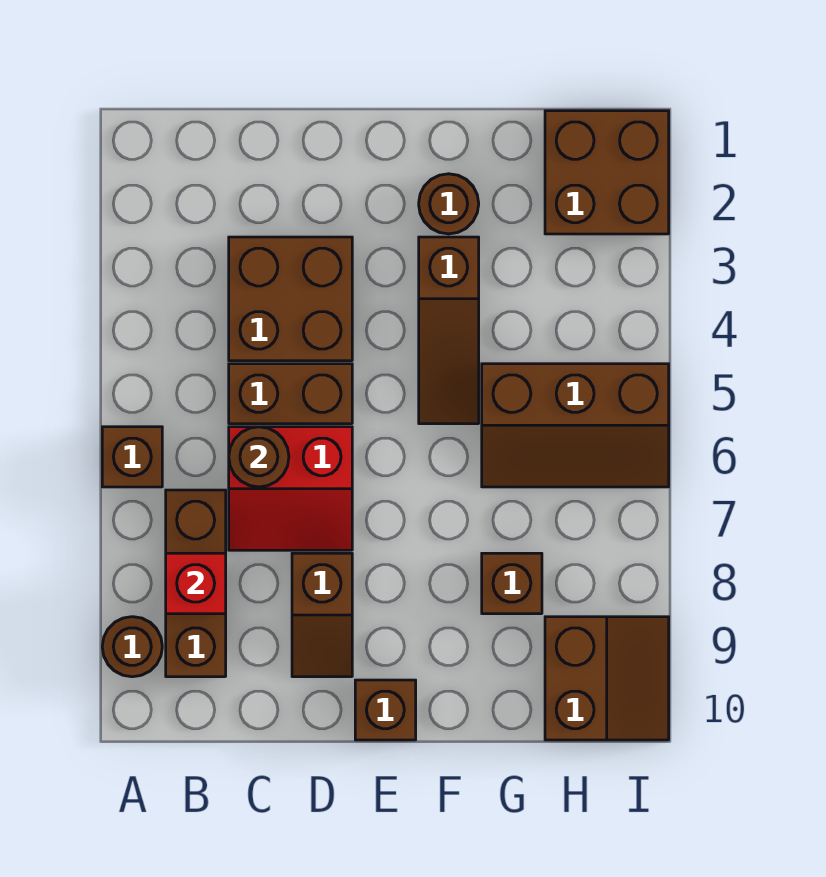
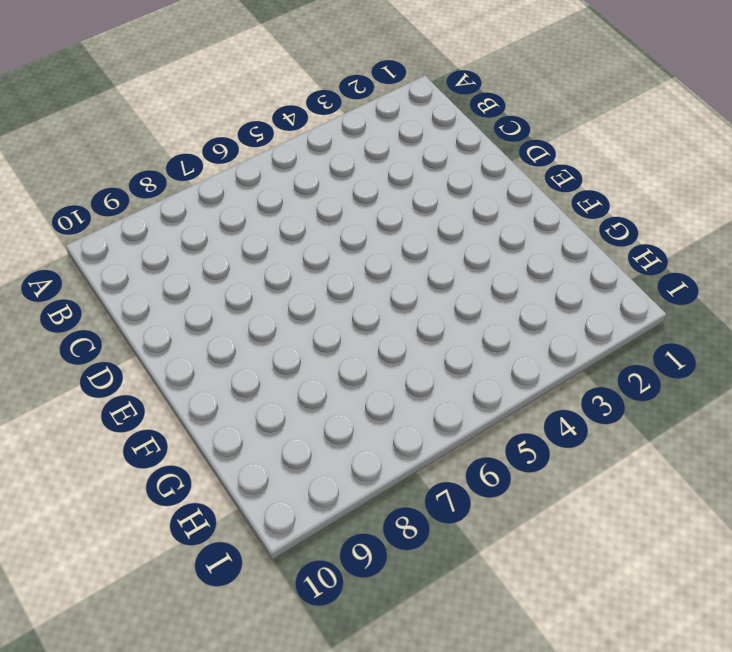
none -> brown 1x1 brick [102,427,162,487]
none -> brown 1x1 round brick [102,617,162,677]
none -> brown 1x3 brick [166,490,226,677]

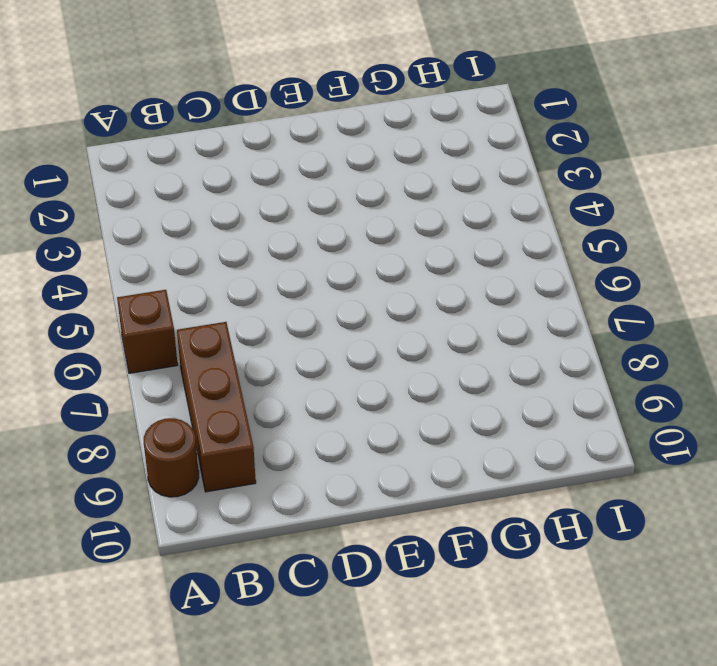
none -> brown 2x2 brick [229,237,352,361]
none -> brown 1x2 brick [229,364,352,424]
none -> red 2x2 slope [229,427,352,550]

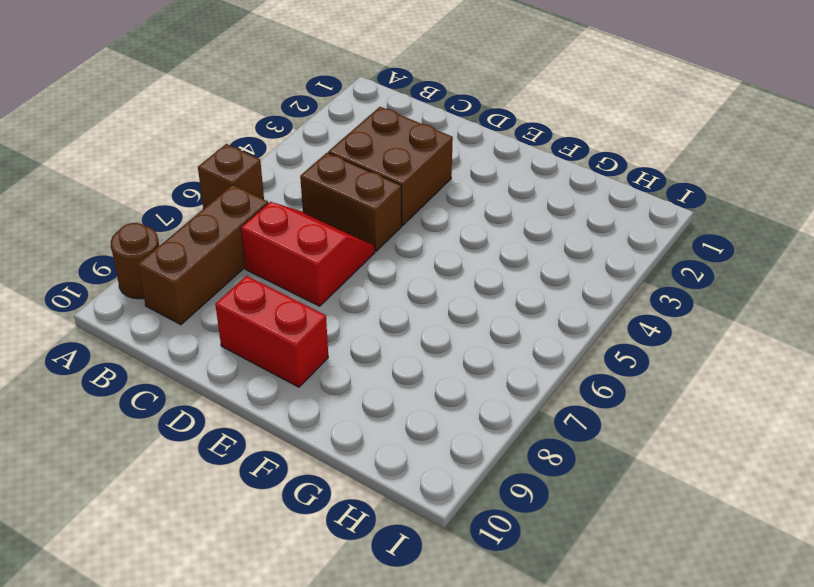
red 2x2 slope [241,202,375,306] -> red 2x2 slope turned to [229,427,352,550]
red 1x2 brick [215,276,328,387] -> brown 1x2 slope [292,553,352,677]
none -> brown 1x1 brick [355,680,416,740]
none -> brown 1x1 round brick [419,174,479,234]
none -> brown 1x3 slope [419,237,479,424]

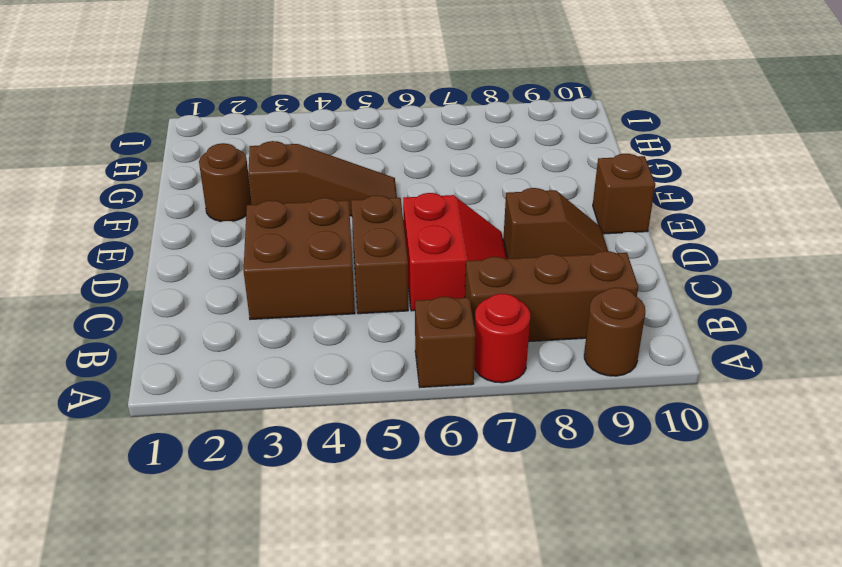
red 1x1 round brick [474,294,530,383] -> none
none -> brown 2x3 slope [482,364,669,487]
none -> brown 1x1 brick [482,553,542,614]
none -> brown 2x2 brick [545,111,669,234]

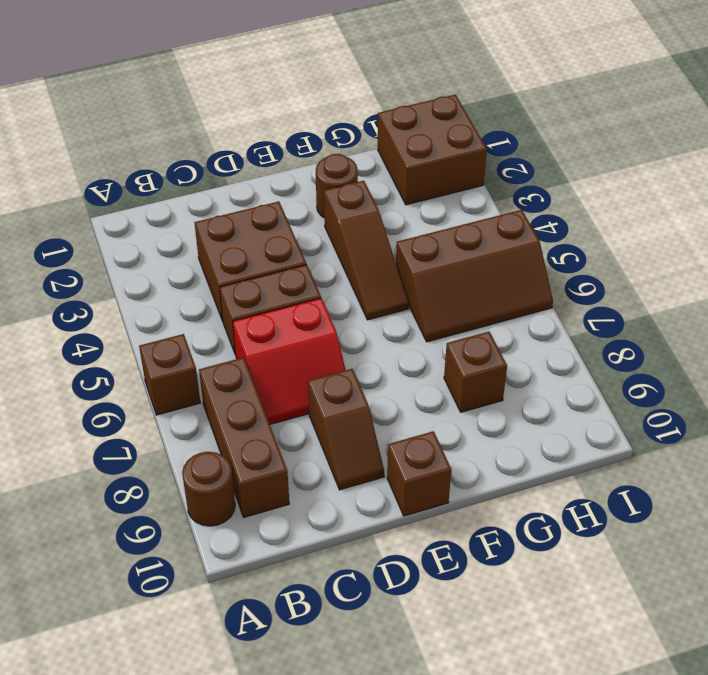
none -> brown 2x2 slope [545,617,669,740]
none -> red 1x1 brick [166,553,226,614]
none -> brown 1x1 round brick [229,427,289,487]

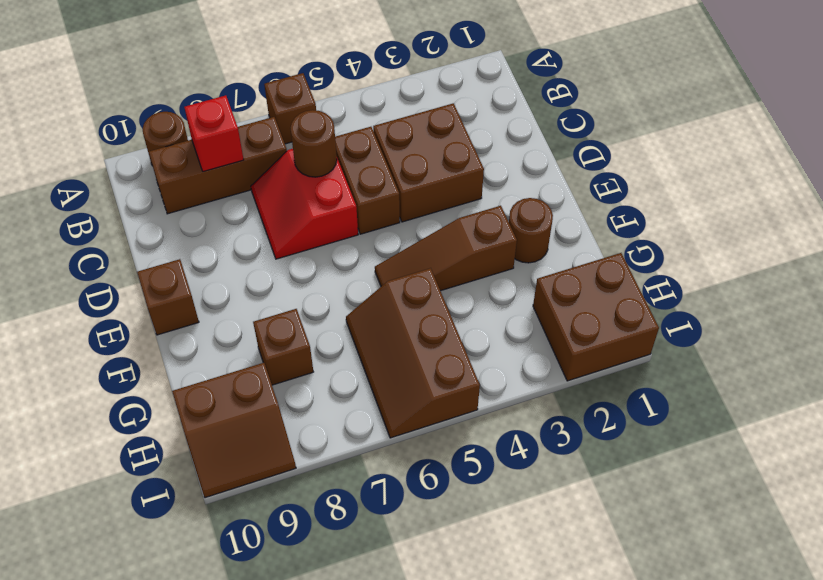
none -> brown 1x2 slope [292,553,352,677]

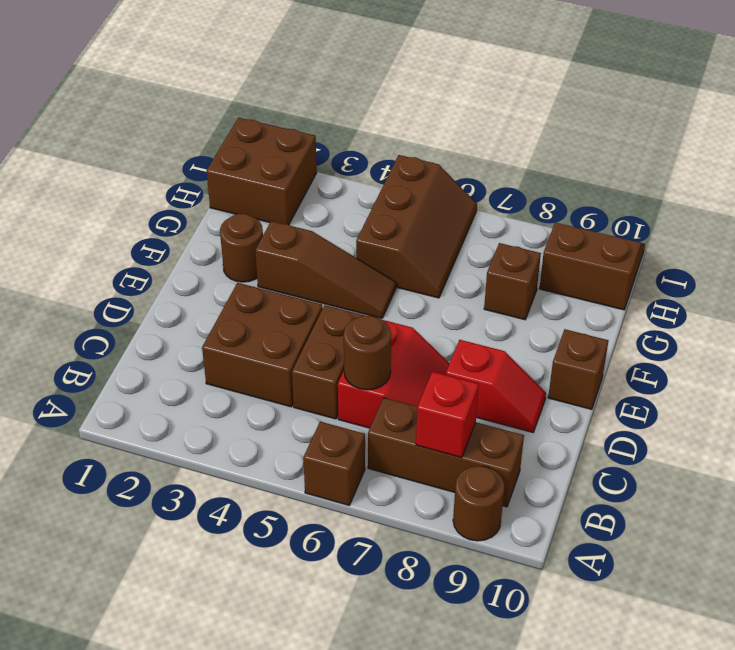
red 1x2 slope [446,340,546,432] -> brown 1x2 slope [292,553,352,677]

